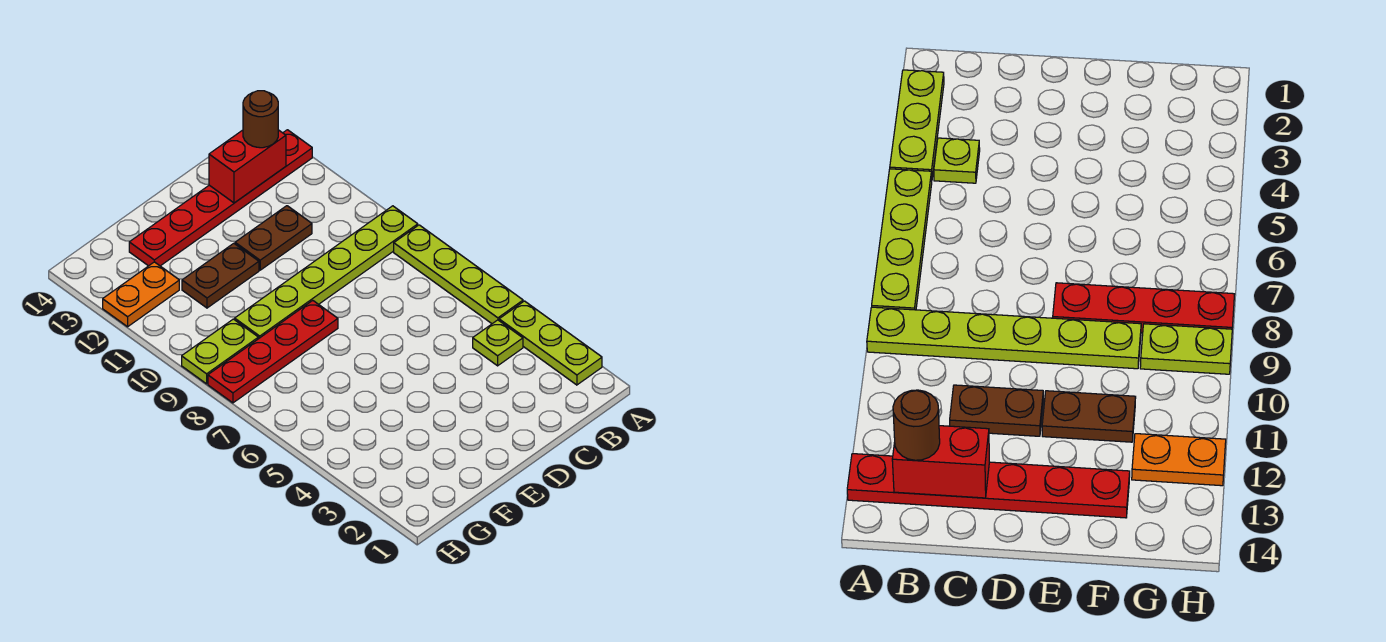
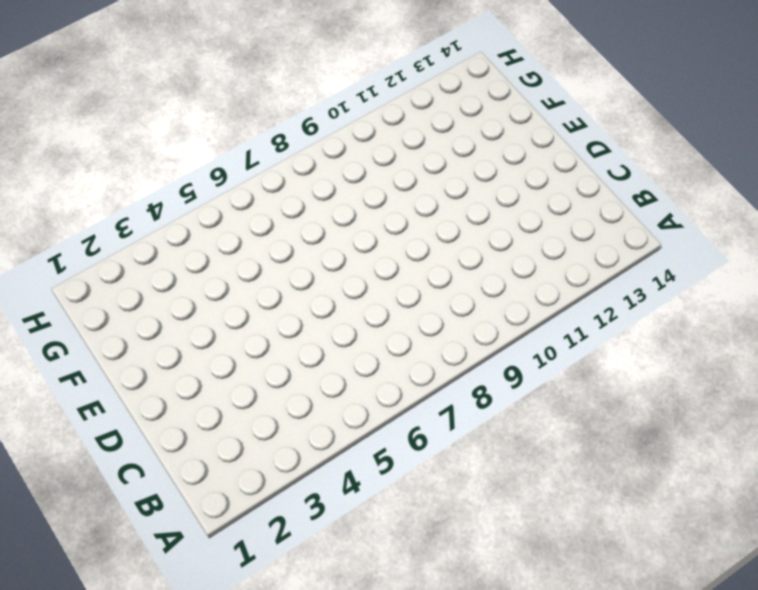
none -> lime 1x3 plate [499,301,602,385]
none -> lime 1x4 plate [394,225,523,324]
none -> lime 1x6 plate [235,206,418,339]

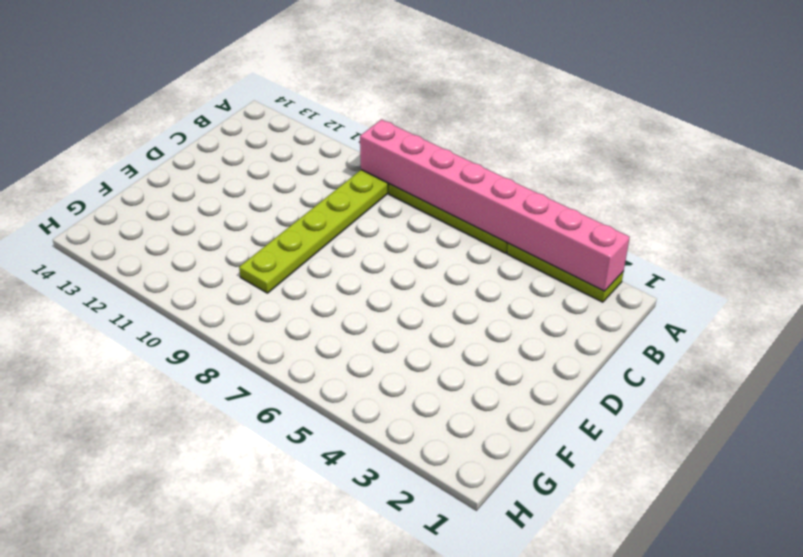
pink 1x8 brick [360,120,630,291] -> none
none -> red 1x6 plate [129,130,312,266]
none -> lime 1x1 plate [473,320,523,366]
none -> brown 1x2 plate [235,206,312,270]

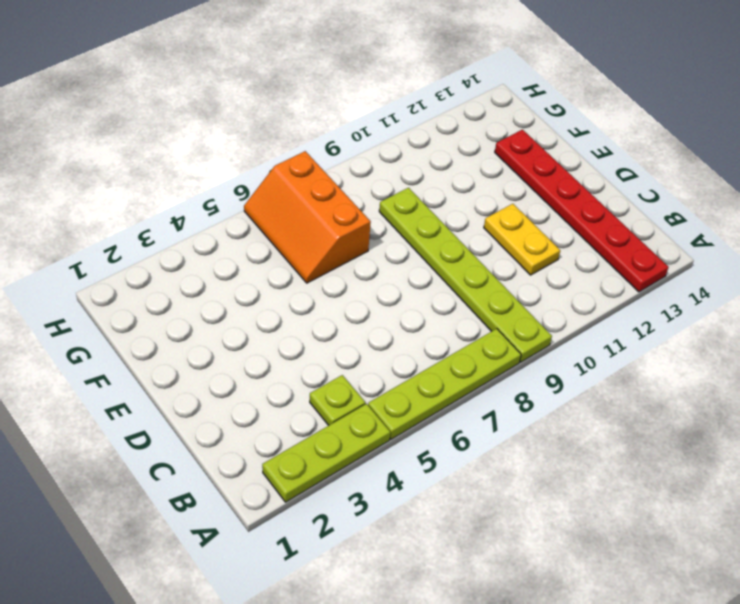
yellow 1x2 plate [484,204,560,275] -> brown 1x2 plate [235,206,312,270]
orange 2x3 slope [244,151,371,283] -> none
none -> red 1x4 plate [208,301,338,403]
none -> brown 1x2 plate [182,243,259,308]
none -> lime 1x2 plate [182,319,258,384]

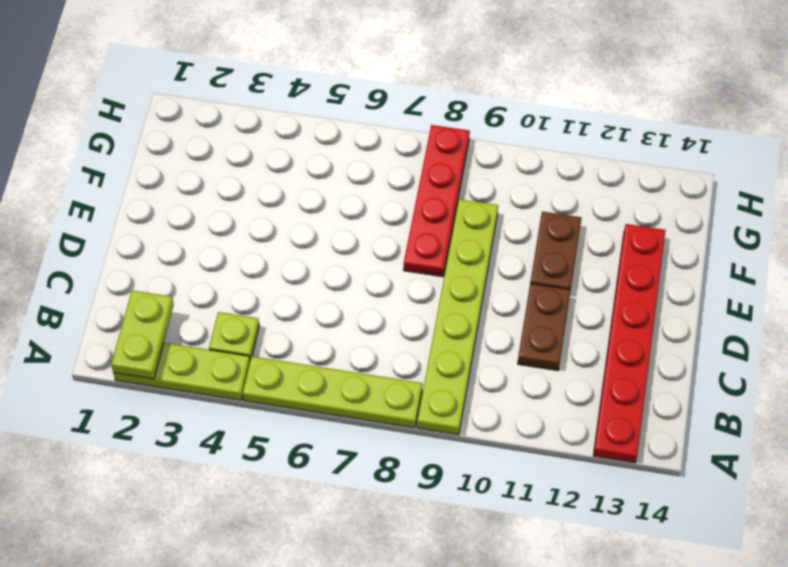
lime 1x2 plate [111,291,174,379] -> lime 1x2 plate moved to [182,319,258,384]
none -> orange 1x2 plate [103,262,179,327]
none -> red 1x2 brick [209,130,286,203]
none -> brown 1x1 round brick [243,91,278,148]

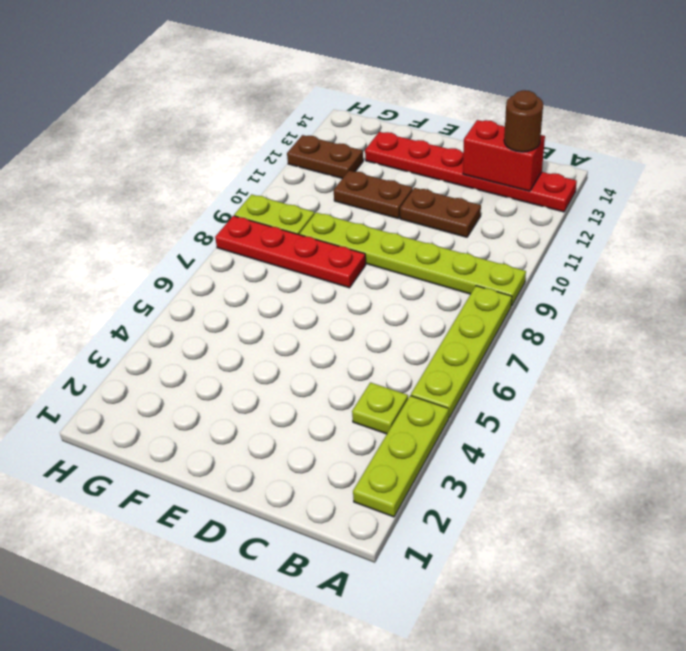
brown 1x2 plate [287,135,363,178] -> orange 1x2 plate [103,262,179,327]

